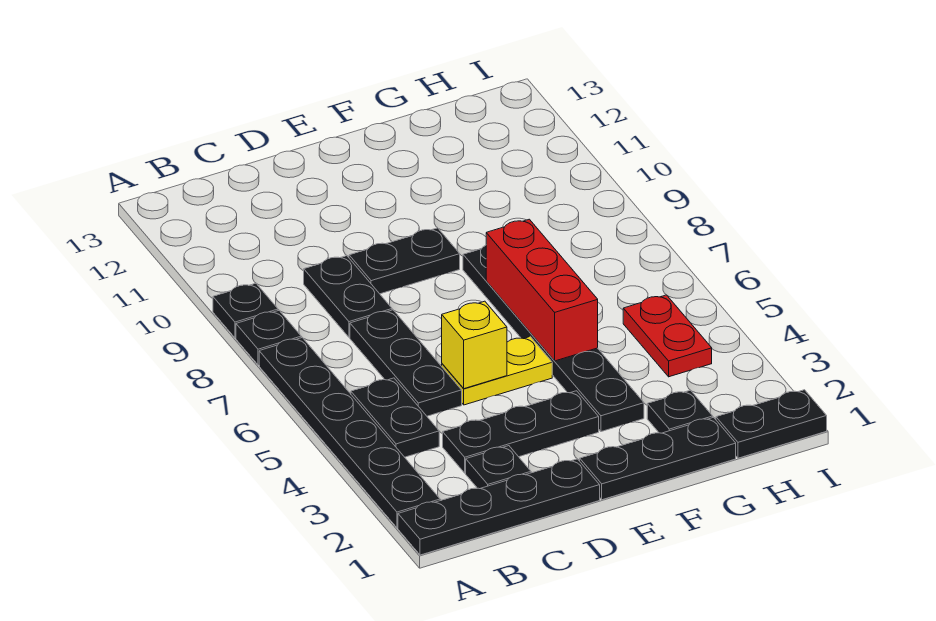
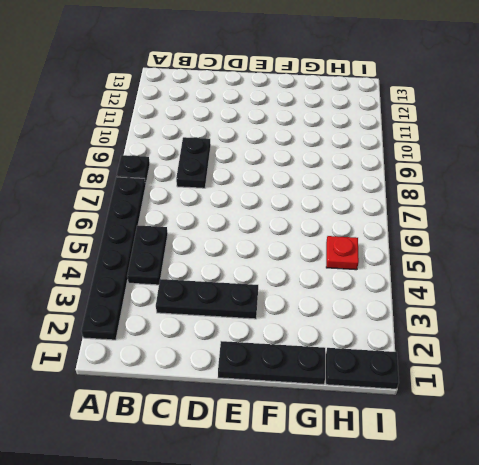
red 1x1 plate [326,236,359,270] -> red 1x2 plate [623,295,712,377]
none -> black 1x4 plate [398,459,600,555]
none -> black 1x1 plate [213,283,278,338]
none -> black 1x1 plate [466,446,531,489]

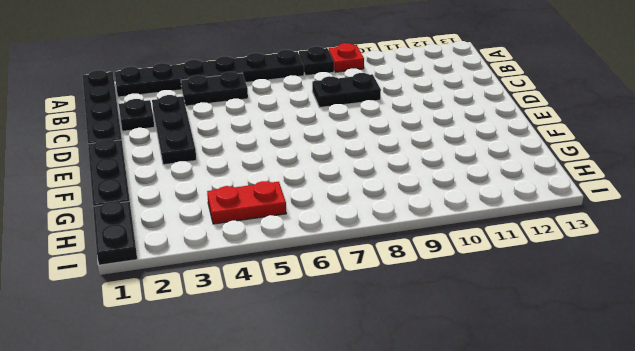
red 1x1 plate [329,43,364,72] -> black 1x1 plate [213,283,278,338]
none -> black 1x3 plate [350,310,462,416]
none -> yellow 1x2 plate [442,337,552,405]
none -> black 1x2 plate [349,228,460,294]

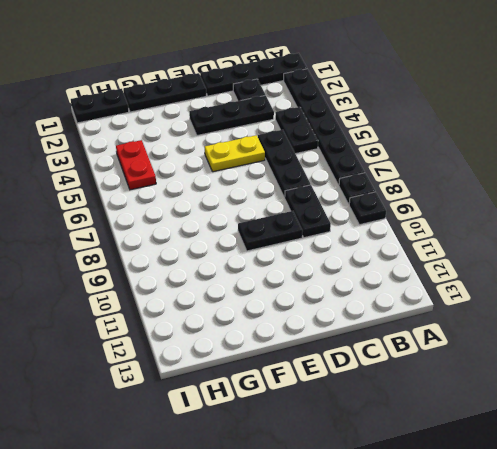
none -> black 1x6 plate [463,245,644,432]
none -> black 1x1 plate [647,390,713,433]
none -> yellow 1x1 brick [442,301,507,389]

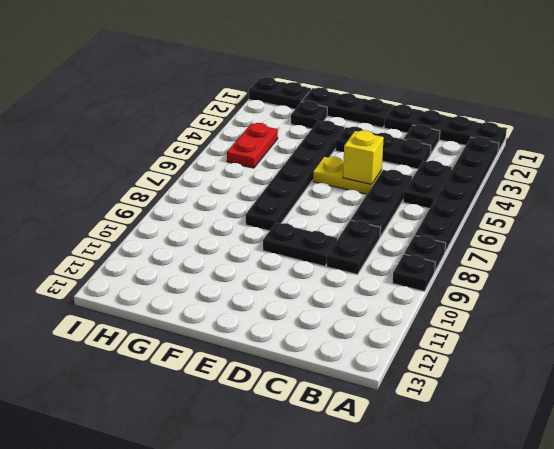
none -> red 1x3 brick [486,219,598,361]

